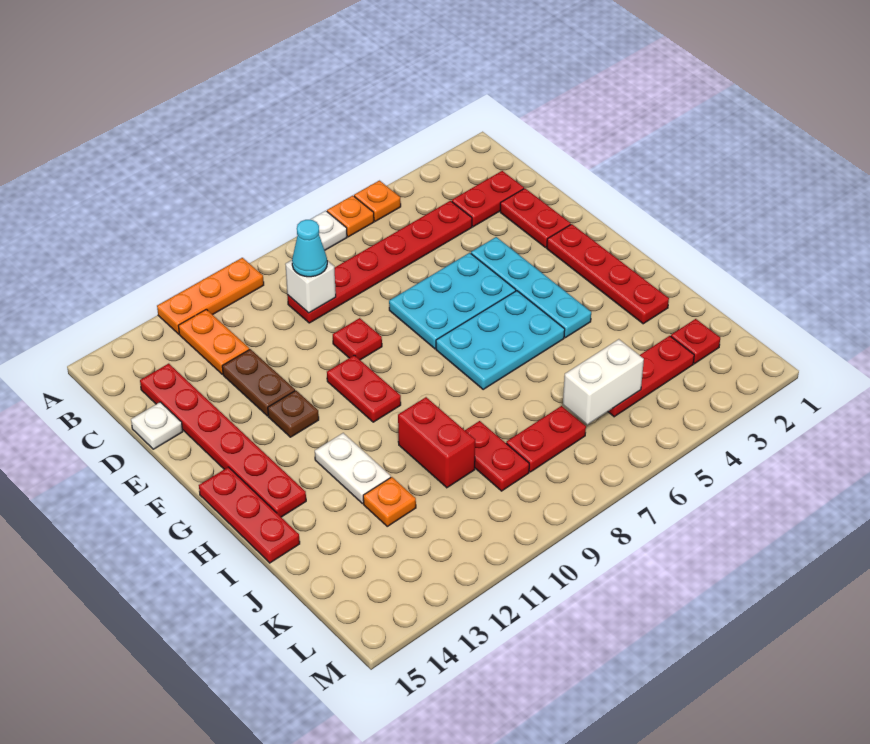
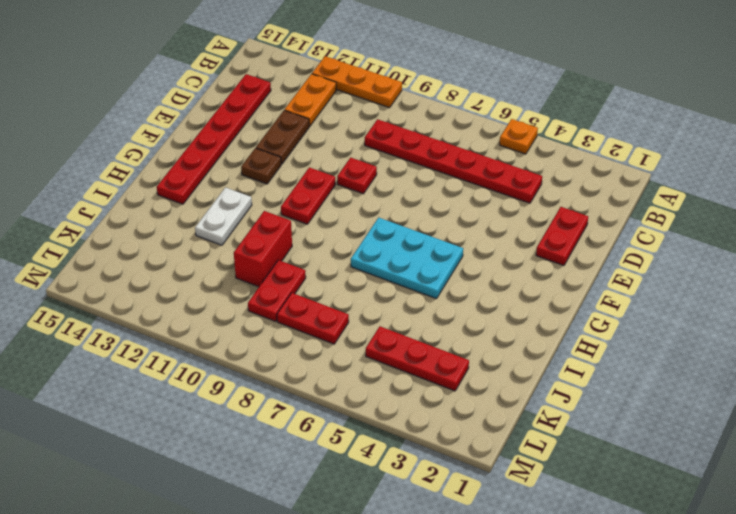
none -> orange 1x1 plate [327,196,374,237]
none -> white 1x1 plate [310,211,347,250]
none -> red 1x2 plate [452,171,524,227]

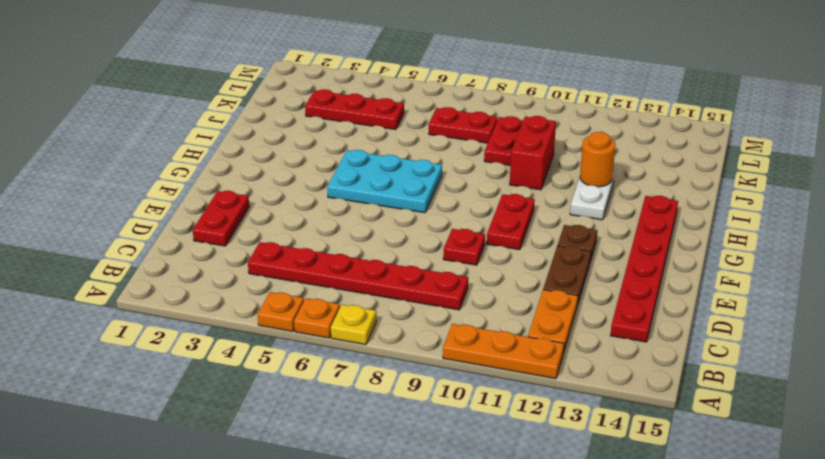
yellow 1x1 plate [331,305,376,345] -> white 1x1 plate [310,211,347,250]
orange 1x1 round brick [580,132,615,187] -> none
none -> red 1x2 plate [452,171,524,227]
none -> white 1x1 plate [131,402,183,449]
none -> cyan 1x4 plate [471,237,591,338]

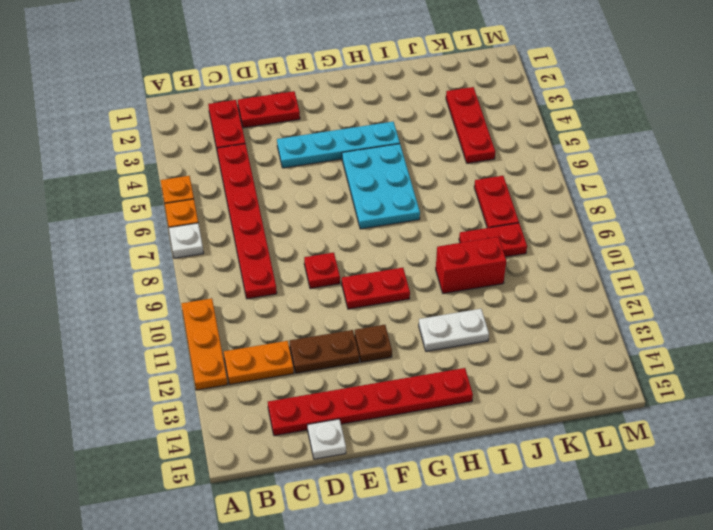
none -> cyan 2x3 plate [389,253,516,349]
none -> red 1x4 plate [547,224,669,324]
none -> red 1x3 plate [199,467,300,563]

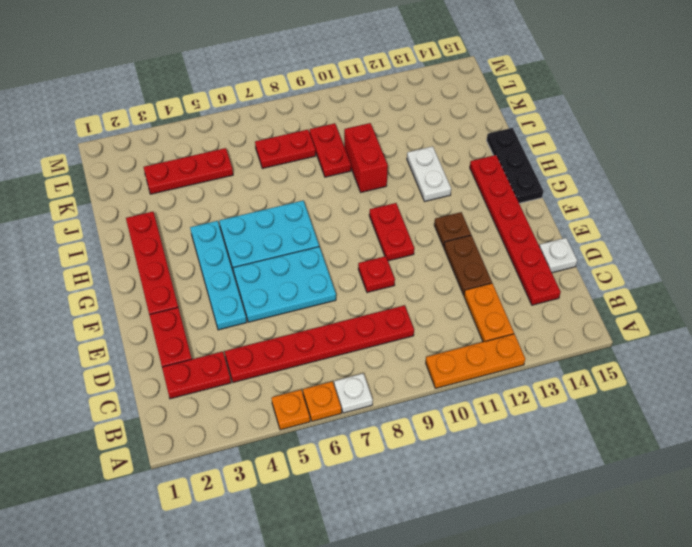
black 1x3 plate [487,128,543,203] -> red 1x3 plate [199,467,300,563]
none -> orange 1x1 plate [363,477,416,526]
none -> red 1x1 plate [671,319,720,364]
none -> white 1x1 brick [285,260,336,313]

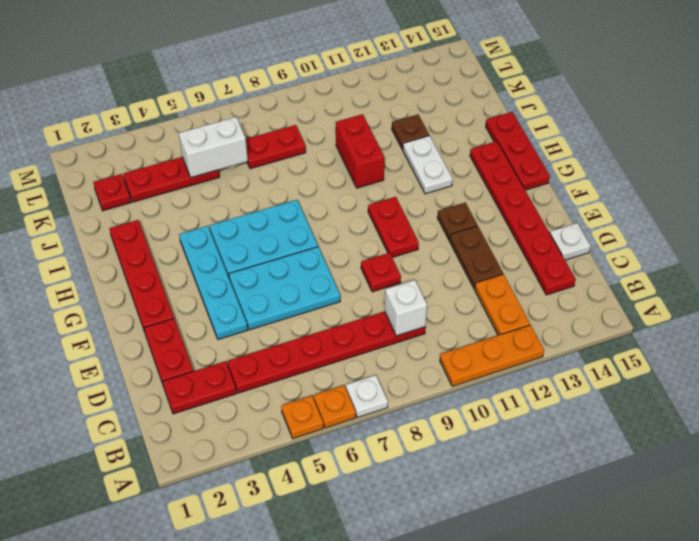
brown 1x1 plate [392,115,429,150] -> orange 1x1 plate [363,477,416,526]
none -> red 1x2 plate [465,421,529,491]
none -> cyan 1x1 cone [292,220,327,277]

